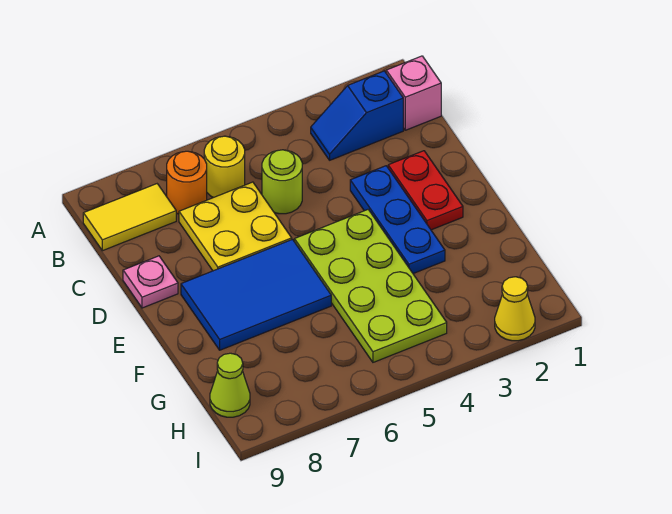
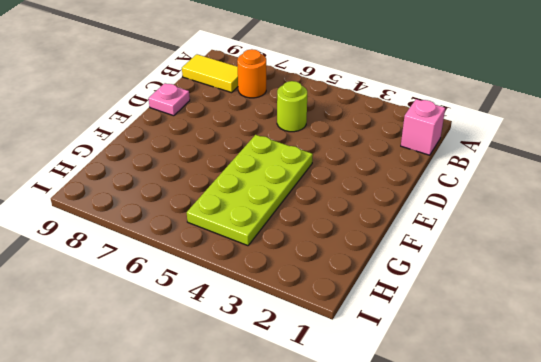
none -> blue 1x2 slope [311,71,403,160]
none -> yellow 1x1 round brick [204,136,245,198]
none -> yellow 2x2 plate [179,182,292,271]

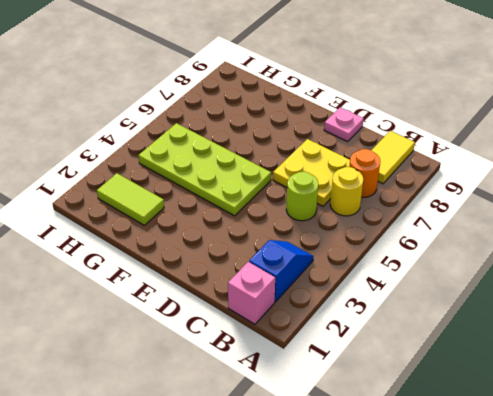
lime 1x2 tile [97,173,164,225] -> none
none -> red 1x2 plate [388,151,463,230]
none -> blue 1x3 plate [350,166,445,273]
none -> blue 2x3 tile [181,239,331,350]

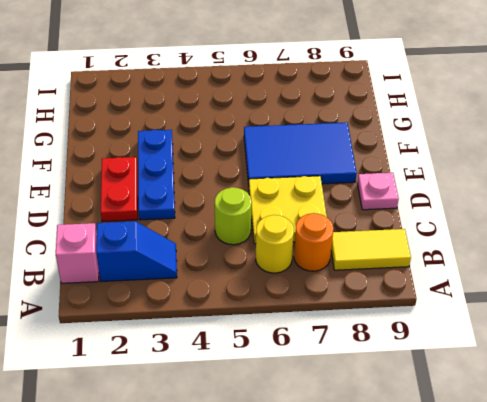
none -> lime 2x4 plate [294,210,447,362]
none -> lime 1x1 cone [210,353,250,417]
none -> yellow 1x1 cone [495,277,535,341]

